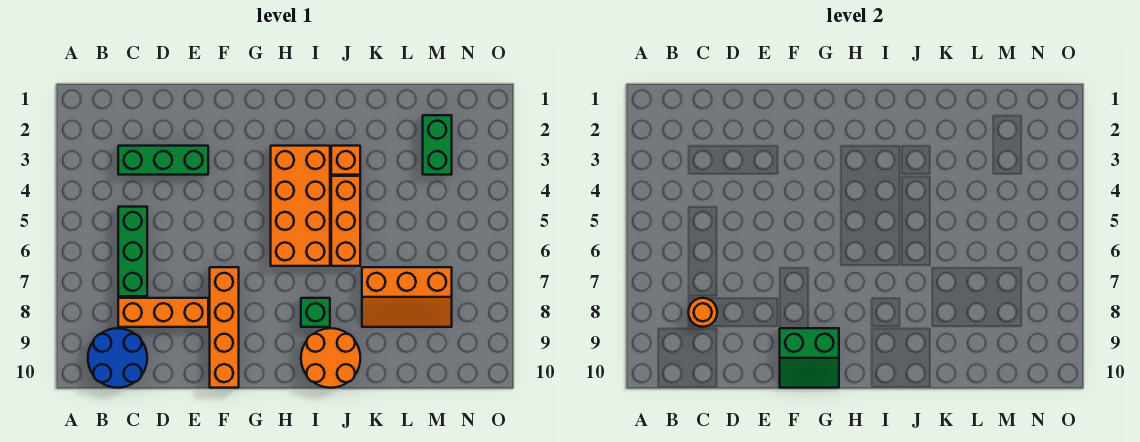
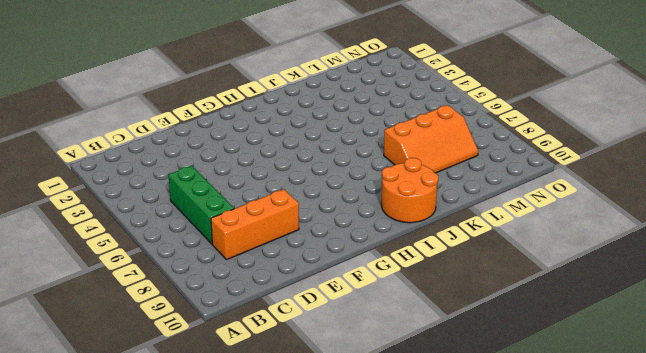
none -> blue 2x2 round brick [88,328,147,388]
none -> green 1x3 brick [118,146,208,175]
none -> orange 1x4 brick [210,267,239,388]

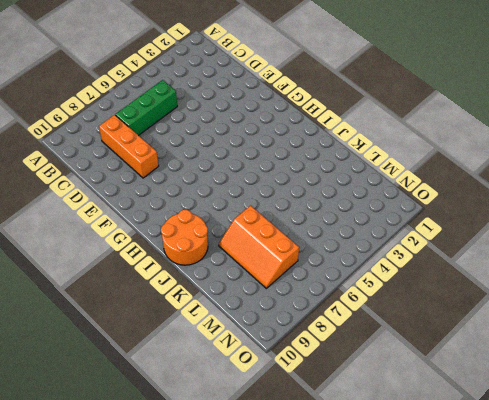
none -> blue 2x2 round brick [88,328,147,388]
none -> green 1x3 brick [118,146,208,175]
none -> orange 1x4 brick [210,267,239,388]

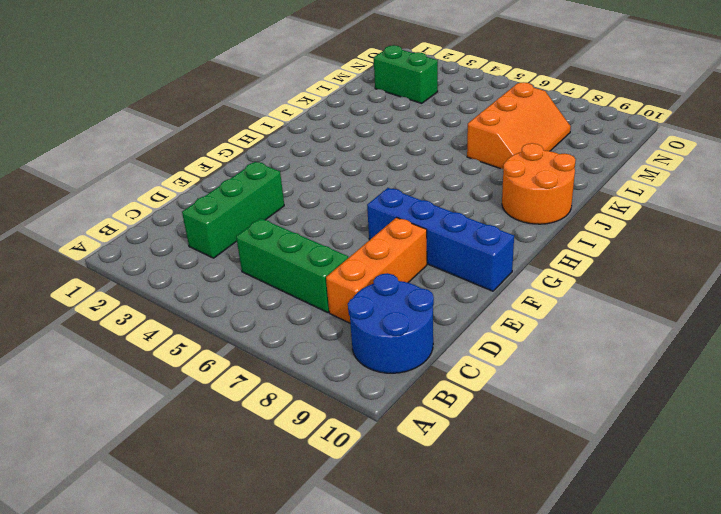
blue 1x4 brick [367,188,514,291] -> orange 1x4 brick [210,267,239,388]
none -> orange 2x4 brick [271,146,330,266]
none -> green 1x1 brick [301,298,330,327]
none -> orange 1x1 brick [331,146,360,175]

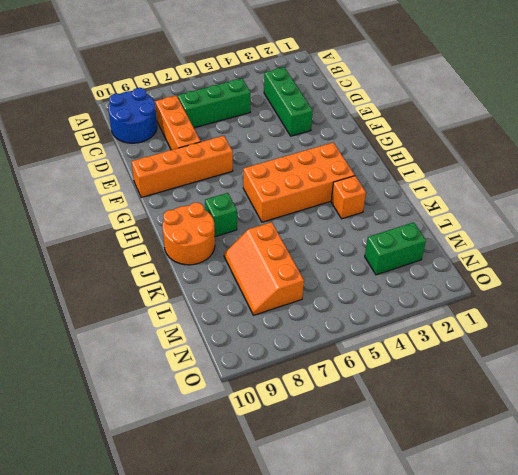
none -> orange 1x3 brick [331,176,360,266]
none -> orange 1x1 round brick [688,298,717,327]
none -> green 2x2 slope [780,328,839,388]

